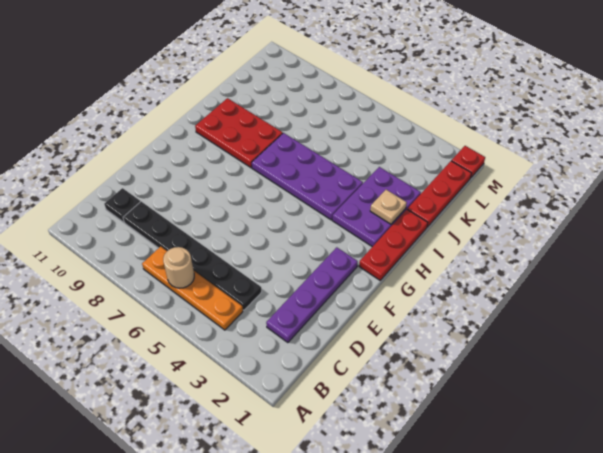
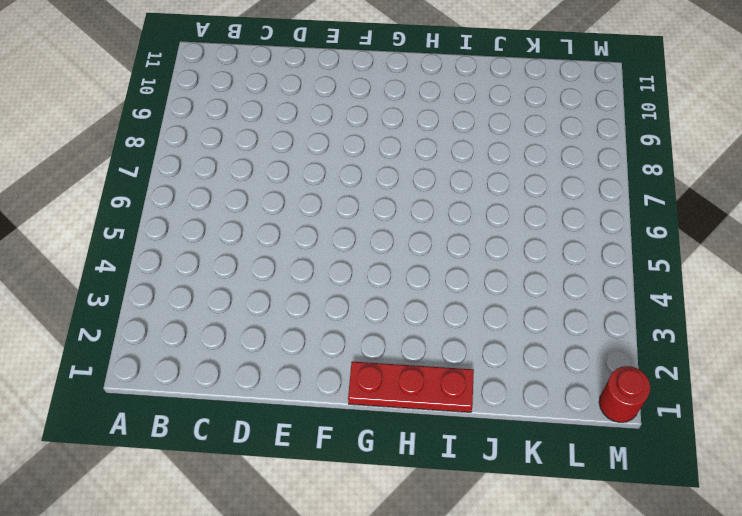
red 1x1 round brick [599,366,650,422] -> red 1x1 plate [452,146,485,178]
none -> orange 1x4 plate [142,247,243,330]
none -> purple 1x4 plate [266,247,358,343]
none -> black 1x6 plate [123,202,262,310]

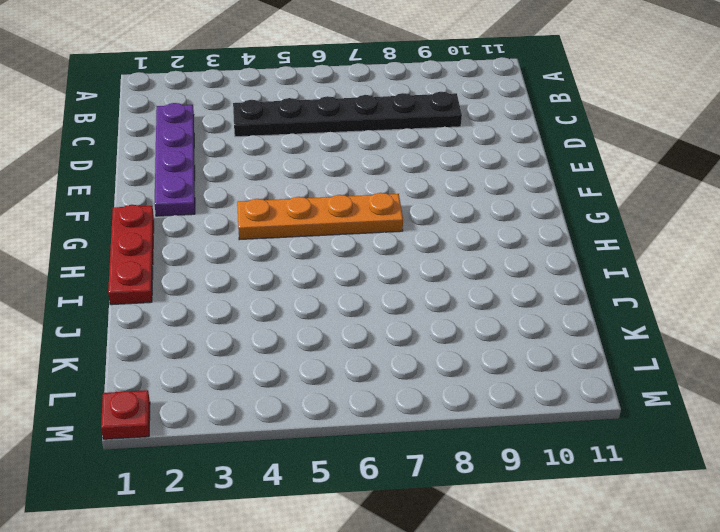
orange 1x4 plate [237,193,403,240] -> orange 1x4 plate moved to [142,247,243,330]
none -> black 1x1 plate [104,188,140,222]
none -> purple 2x3 plate [332,167,421,247]
none -> purple 2x4 plate [252,133,363,220]

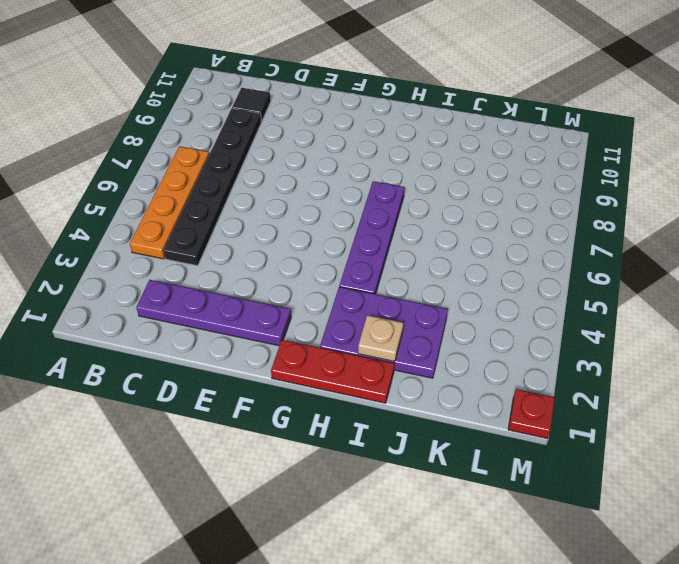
black 1x1 tile [232,88,271,121] -> black 1x1 plate [104,188,140,222]
purple 1x4 plate [339,181,405,294] -> purple 2x4 plate [252,133,363,220]
none -> red 2x3 plate [195,98,283,168]
none -> red 1x3 plate [407,161,471,227]
none -> tan 1x1 round brick [163,247,194,288]

